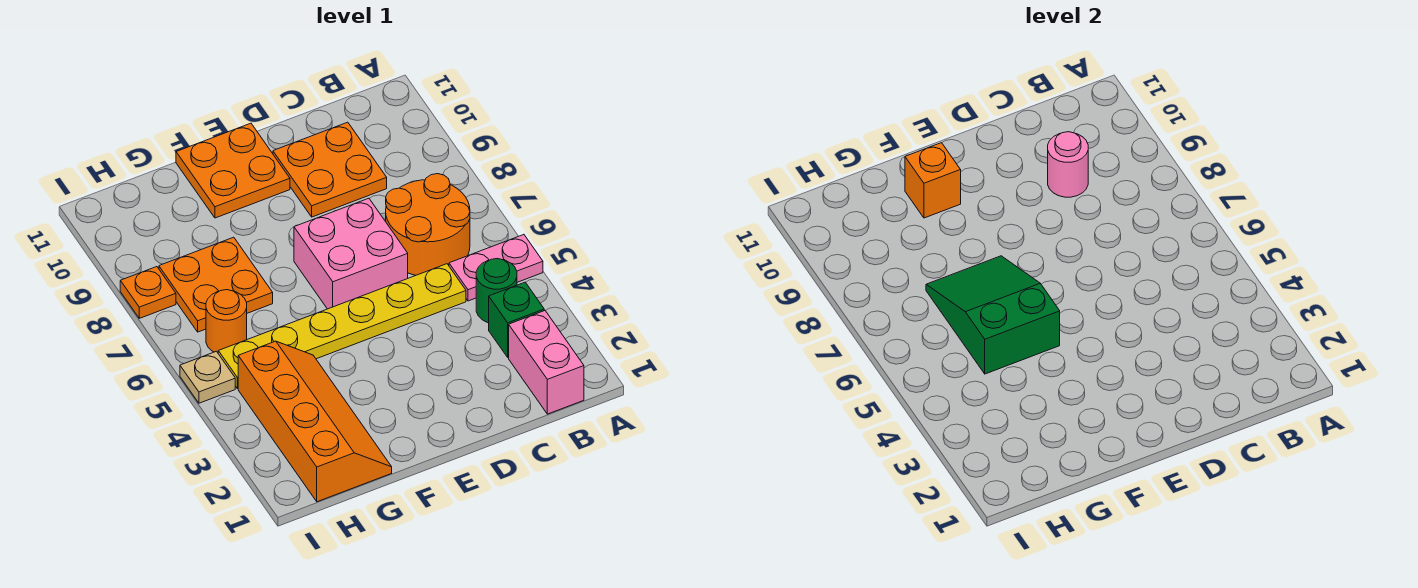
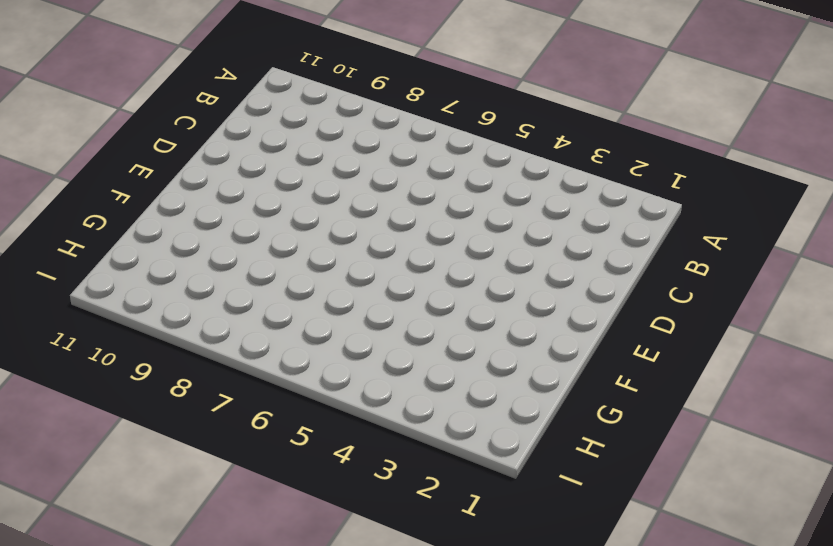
none -> pink 1x2 plate [449,235,543,301]
none -> pink 1x2 brick [509,311,584,414]
none -> green 1x1 brick [489,282,544,357]

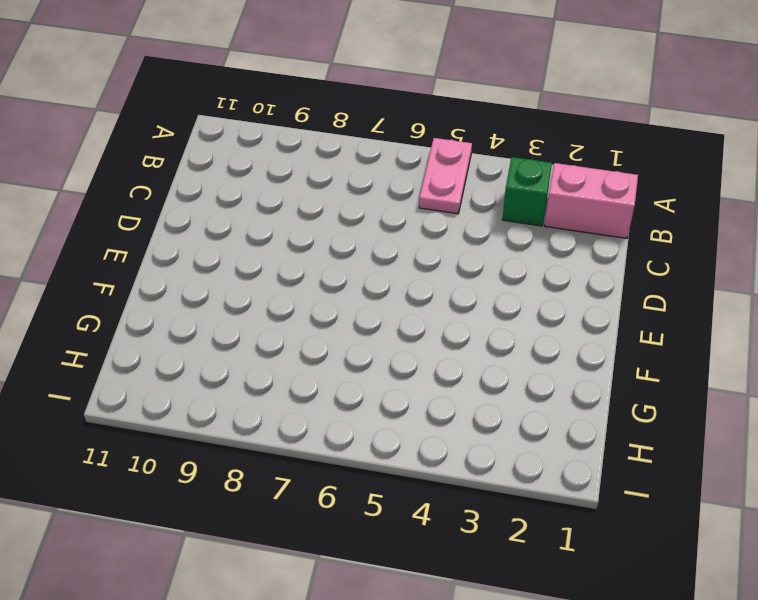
none -> green 1x1 round brick [476,259,517,323]
none -> orange 2x2 round brick [386,174,470,275]
none -> yellow 1x6 plate [218,264,466,389]

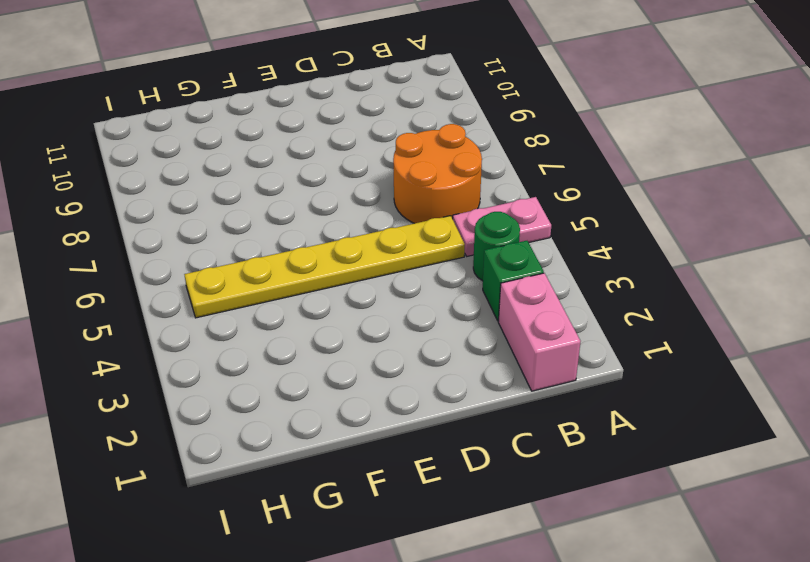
none -> orange 2x2 plate [273,122,387,217]
none -> pink 2x2 brick [294,198,408,309]
none -> orange 2x2 plate [176,123,290,218]

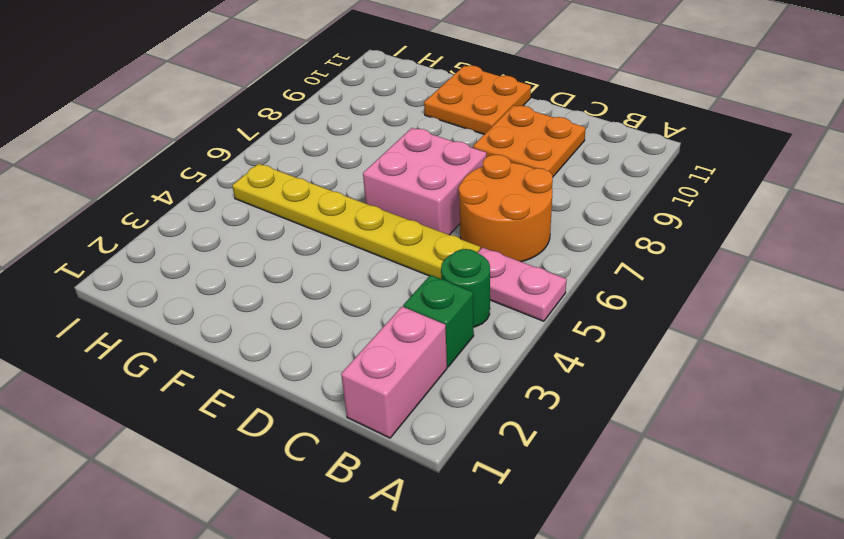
none -> orange 2x4 slope [238,341,392,502]
none -> orange 2x2 plate [159,237,273,332]
none -> orange 1x1 round brick [206,290,247,353]

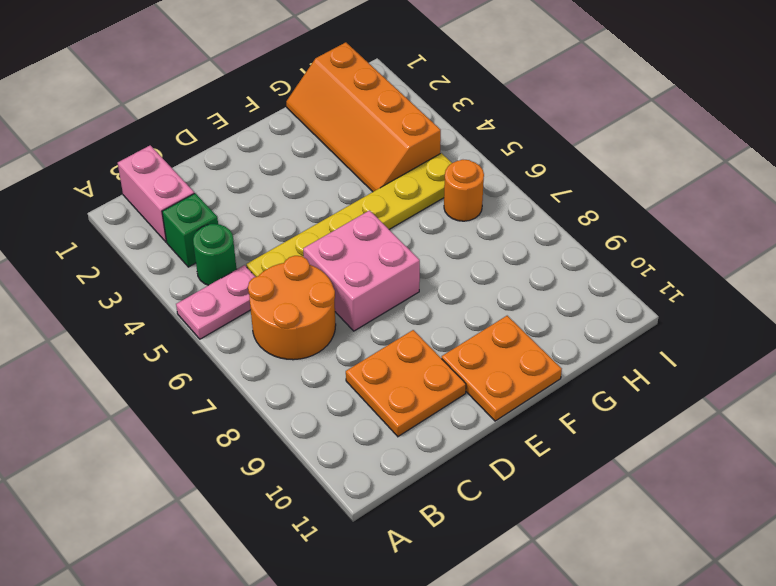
none -> orange 2x2 plate [159,237,273,332]
none -> tan 1x1 plate [180,351,235,403]
none -> orange 1x1 plate [120,267,176,318]

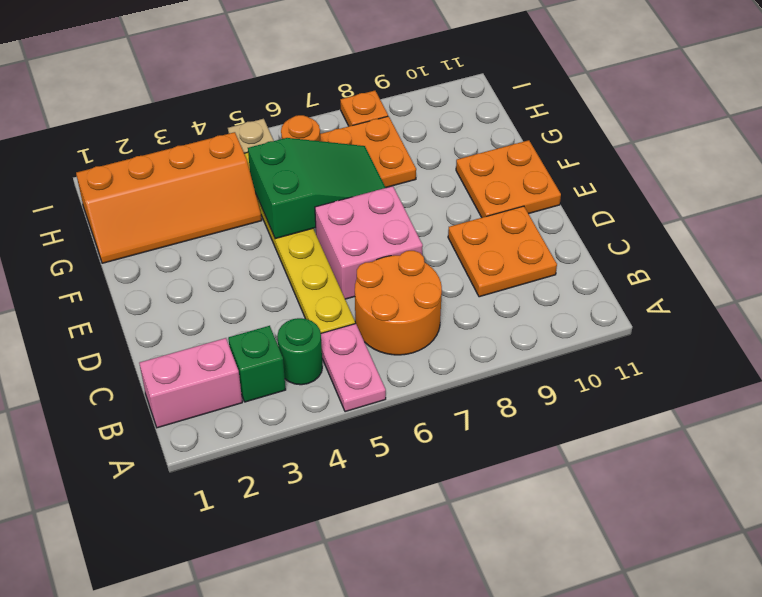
none -> pink 1x1 round brick [1048,132,1088,197]
none -> orange 1x1 brick [905,143,961,218]

